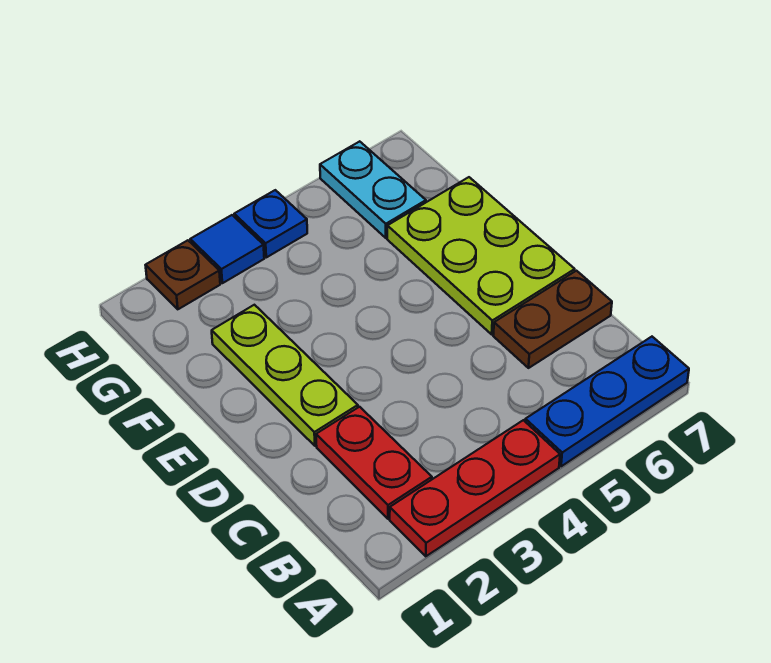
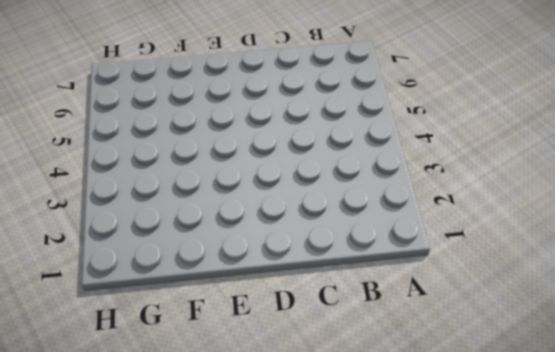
none -> red 1x3 plate [390,420,560,556]
none -> blue 1x3 plate [525,337,689,466]

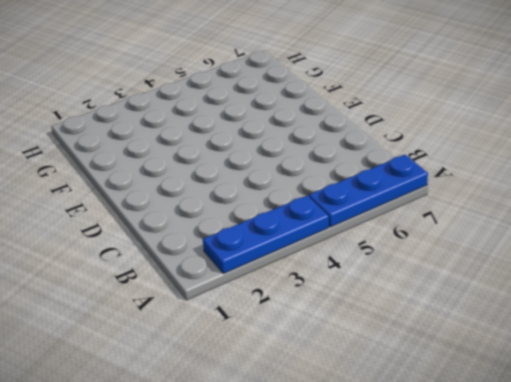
blue 1x3 plate [203,196,329,274] -> red 1x3 plate [390,420,560,556]
none -> red 1x2 plate [316,407,432,519]
none -> brown 1x2 plate [493,271,612,368]

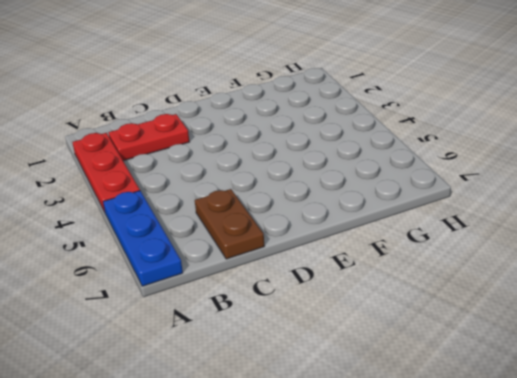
none -> lime 1x3 plate [212,305,358,446]
none -> lime 2x3 plate [387,177,575,334]

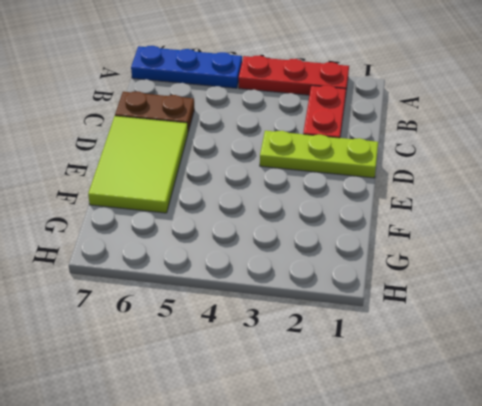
lime 1x3 plate [260,131,378,178] -> lime 1x3 plate turned to [212,305,358,446]
lime 2x3 tile [88,116,188,213] -> lime 2x3 plate [387,177,575,334]
none -> cyan 1x2 plate [320,141,426,238]
none -> brown 1x1 plate [146,240,220,309]

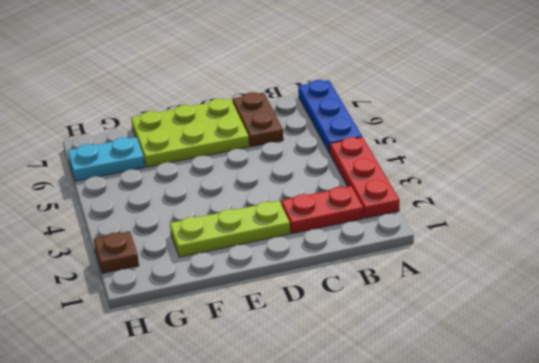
none -> blue 1x1 tile [190,215,264,283]
none -> blue 1x1 plate [234,190,307,257]

